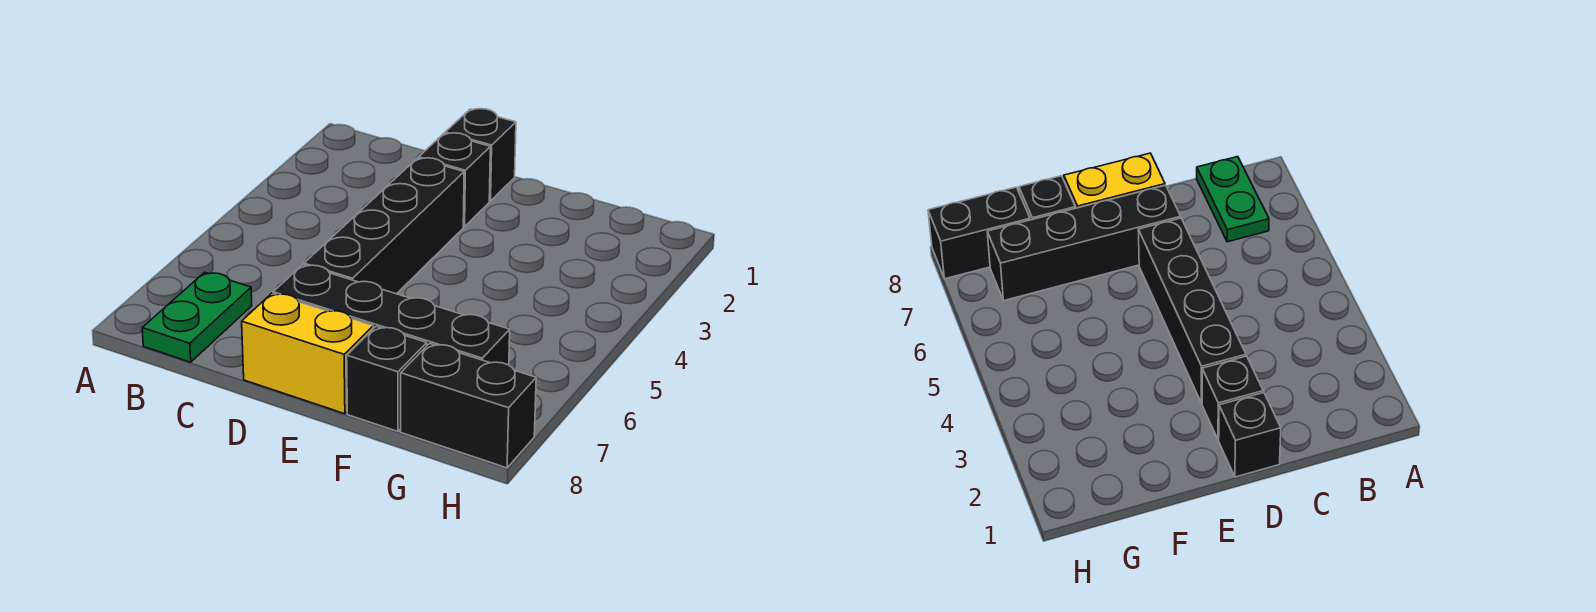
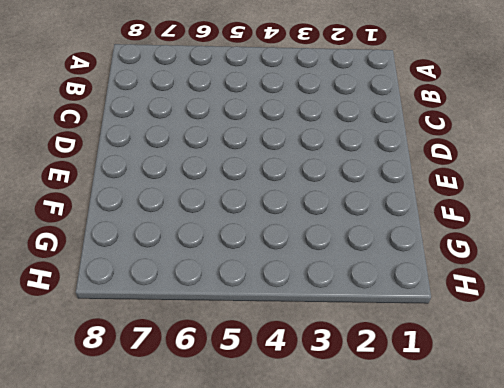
none -> green 1x2 plate [142,272,252,362]
none -> black 1x1 brick [445,109,516,201]

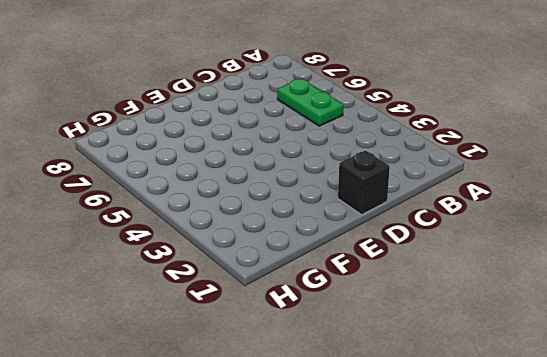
green 1x2 plate [277,79,343,126] -> green 1x2 plate moved to [142,272,252,362]
none -> black 1x1 brick [419,133,490,227]
none -> black 1x4 brick [304,158,464,294]

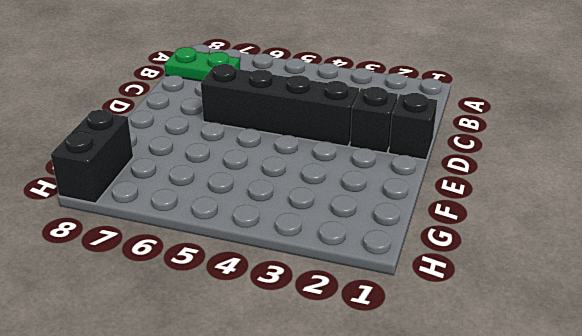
none -> black 1x4 brick [273,265,510,365]
none -> yellow 1x2 brick [242,293,373,414]

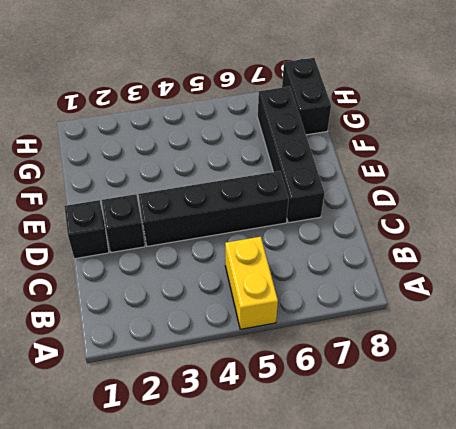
yellow 1x2 brick [225,237,278,329] -> yellow 1x2 brick moved to [242,293,373,414]
none -> green 1x2 plate [142,272,252,362]
none -> black 1x1 brick [347,326,427,431]

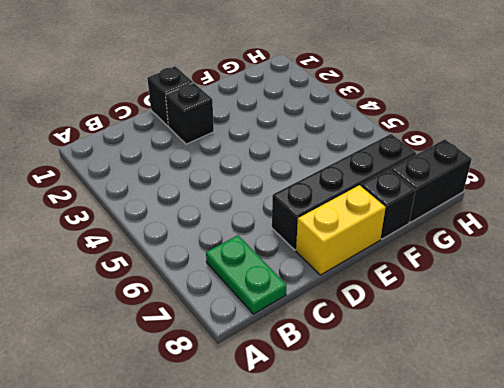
none -> black 1x4 brick [304,158,464,294]

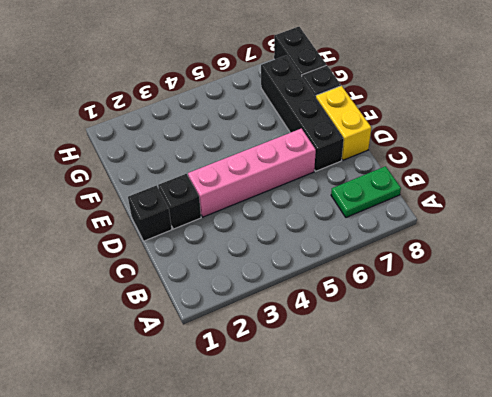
pink 1x4 brick [188,128,316,217] -> black 1x4 brick [304,158,464,294]

